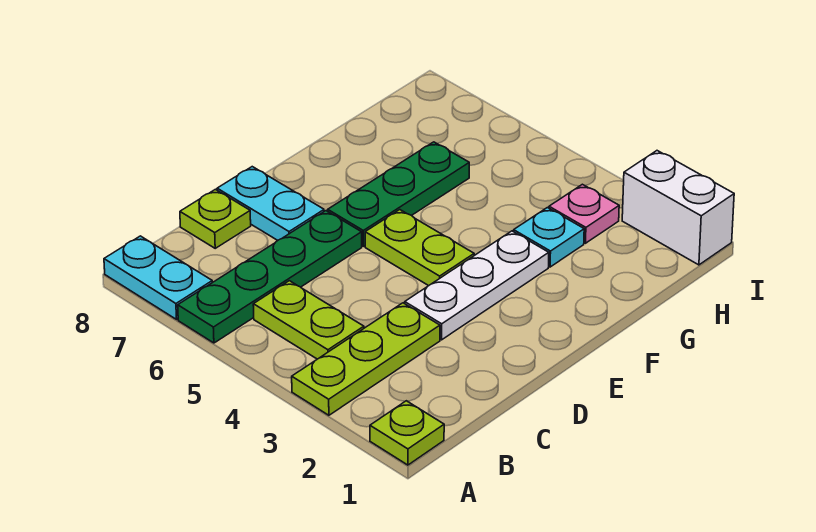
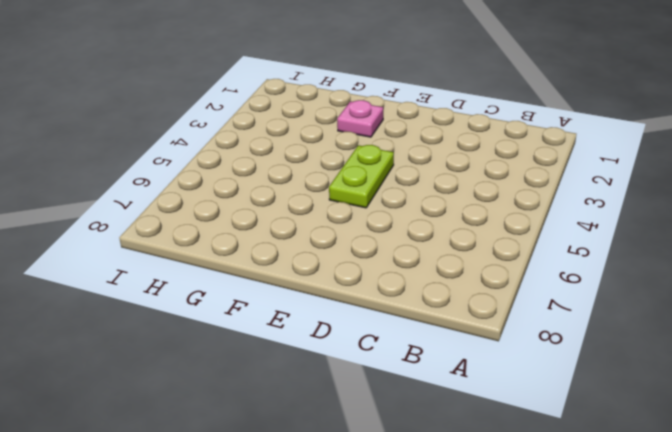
pink 1x1 plate [337,100,383,137] -> pink 1x1 plate moved to [549,184,619,243]
none -> lime 1x1 plate [370,401,444,465]
none -> lime 1x3 plate [292,303,440,415]
none -> green 1x4 plate [178,211,362,343]

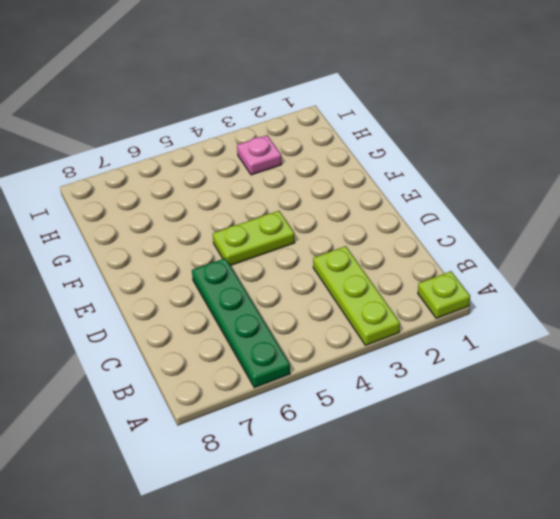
none -> cyan 1x2 plate [104,236,212,319]
none -> lime 1x2 plate [253,281,364,359]
none -> lime 1x1 plate [180,189,251,248]

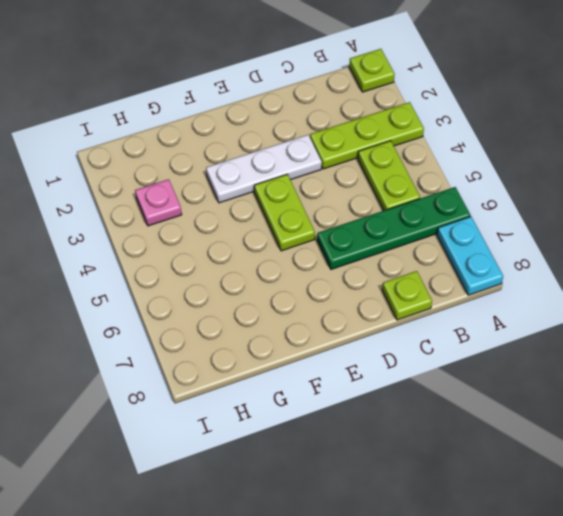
none -> cyan 1x2 plate [217,167,324,241]
none -> green 1x3 plate [328,142,469,246]
none -> cyan 1x1 plate [514,208,584,267]

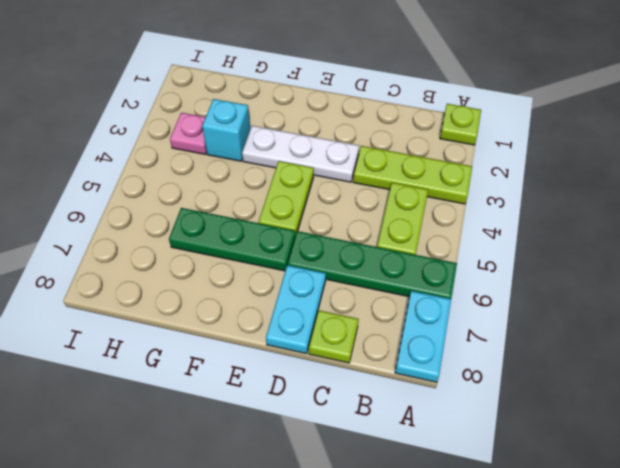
cyan 1x1 brick [202,99,250,161] -> cyan 1x1 plate [514,208,584,267]
none -> white 1x2 brick [622,151,734,265]

